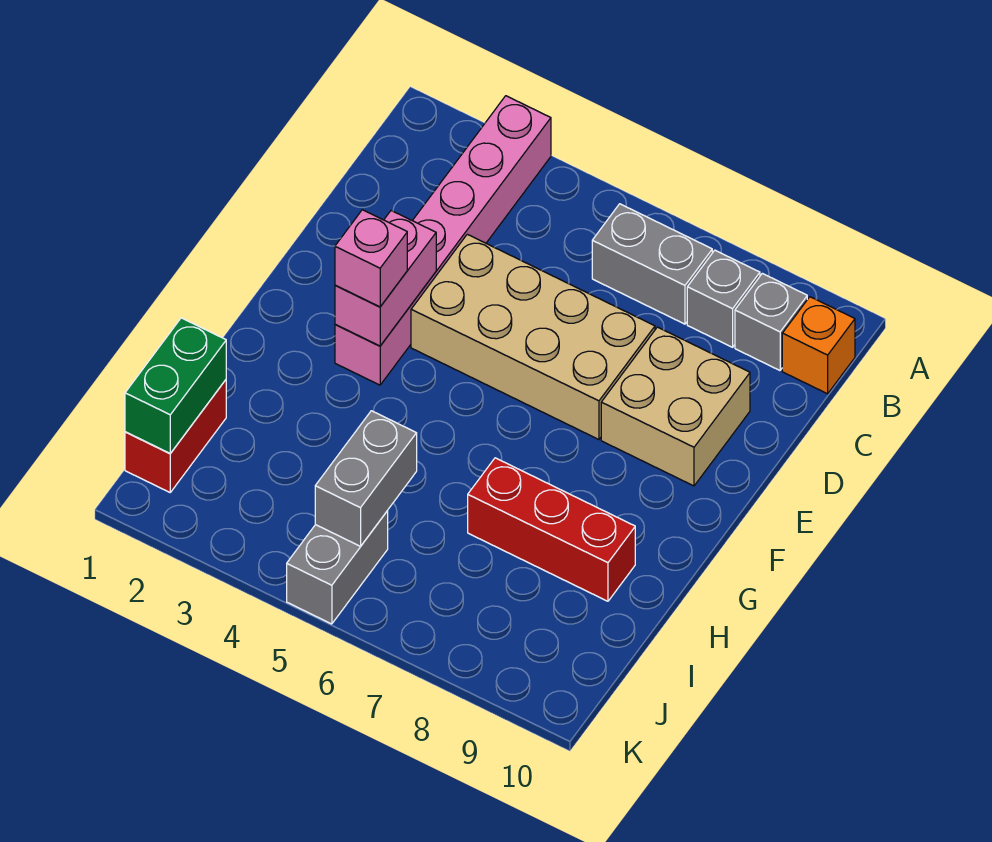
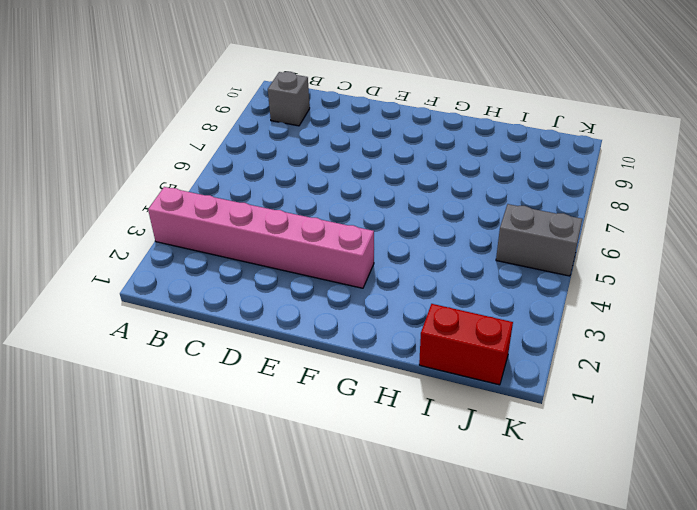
none -> grey 1x2 brick [592,204,712,324]
none -> grey 1x1 brick [687,250,760,347]
none -> orange 1x1 brick [782,297,855,394]

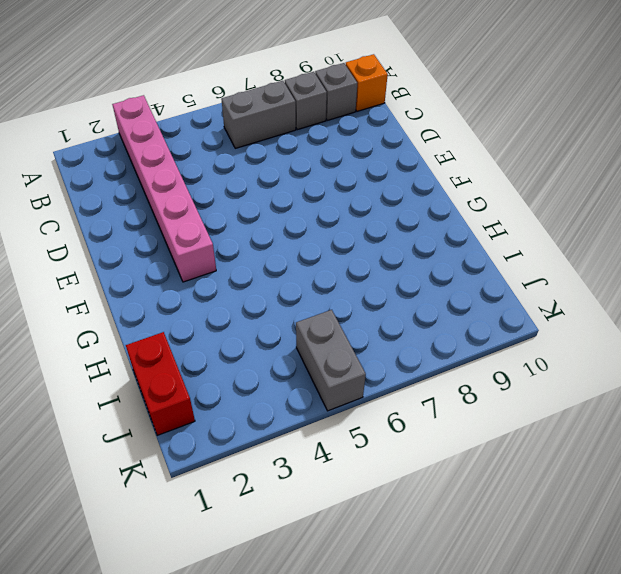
none -> tan 2x4 brick [411,234,655,440]
none -> tan 2x2 brick [601,327,750,486]
none -> red 1x3 brick [468,458,635,601]

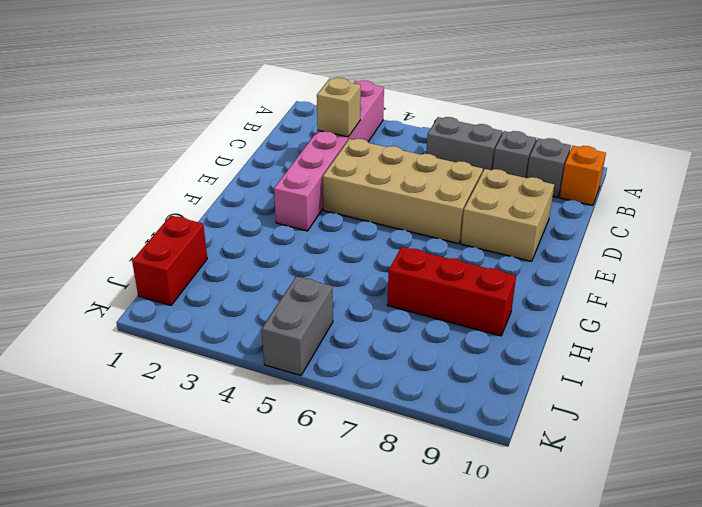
tan 1x1 brick [317,78,361,137] -> none
none -> pink 1x2 brick [335,211,436,346]
none -> green 1x2 brick [125,318,226,453]
none -> grey 1x2 brick [315,411,417,546]

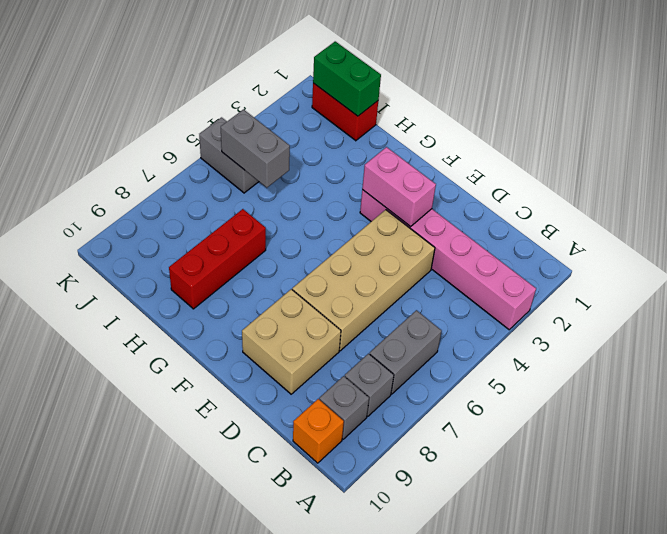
none -> pink 1x1 brick [335,210,407,307]

